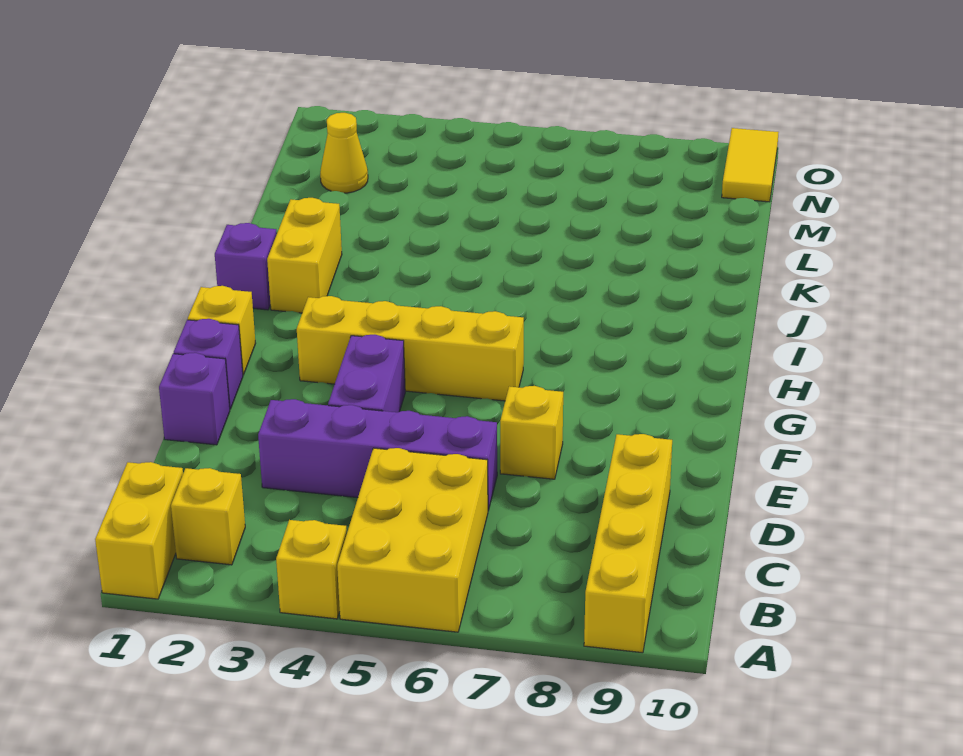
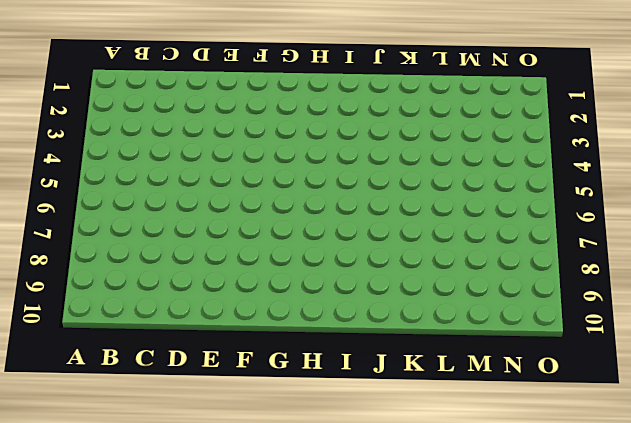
none -> yellow 1x2 brick [95,462,183,599]
none -> yellow 1x1 brick [276,520,347,619]
none -> yellow 2x3 brick [337,448,488,632]

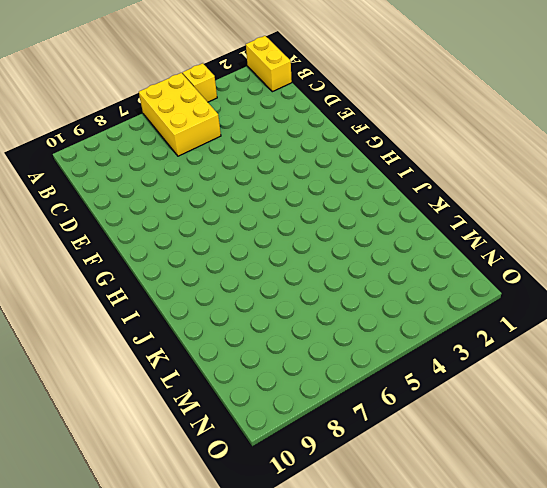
none -> yellow 1x4 brick [584,434,672,653]
none -> yellow 1x1 brick [171,468,245,565]
none -> purple 1x4 brick [258,399,497,511]

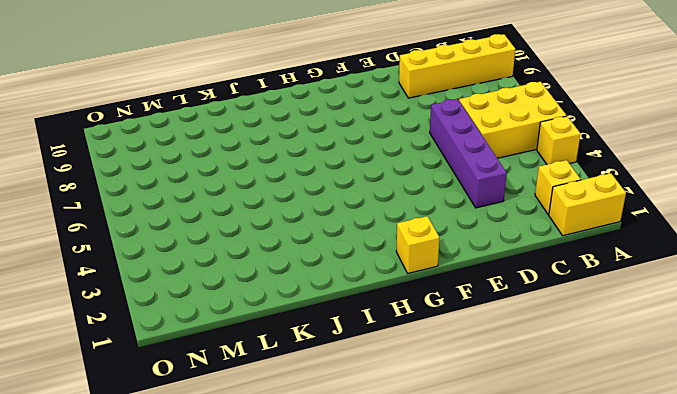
none -> purple 1x1 brick [159,353,230,445]
none -> purple 1x2 brick [328,335,405,412]
none -> yellow 1x1 brick [500,386,563,479]

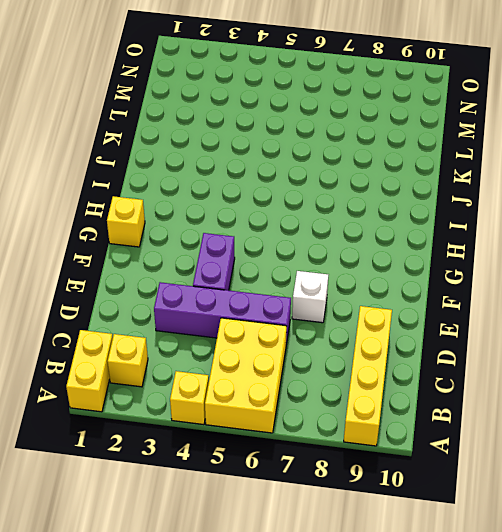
white 1x1 brick [292,271,328,323] -> yellow 1x1 brick [500,386,563,479]
none -> purple 1x1 brick [159,353,230,445]
none -> purple 1x1 brick [174,319,243,409]
none -> yellow 1x4 brick [297,296,524,401]

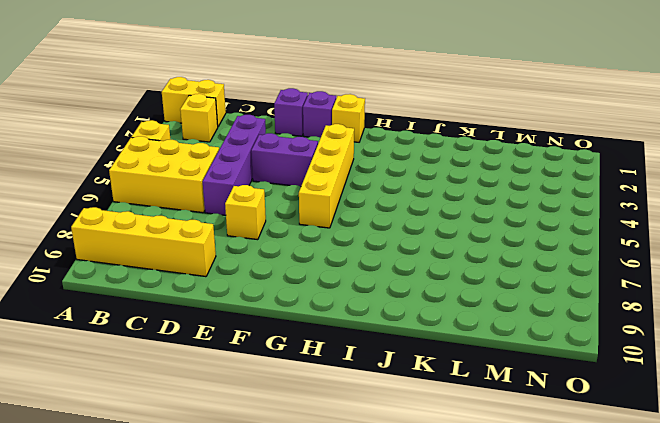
none -> purple 1x1 brick [215,223,277,310]
none -> yellow 1x2 brick [267,198,342,313]
none -> yellow 1x1 cone [320,113,368,193]

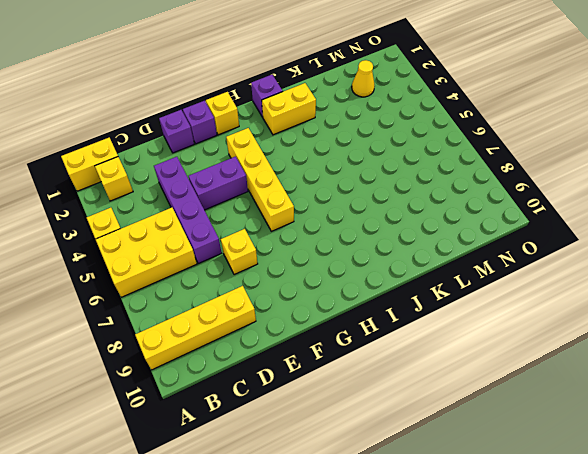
none -> yellow 1x2 tile [722,128,779,202]

